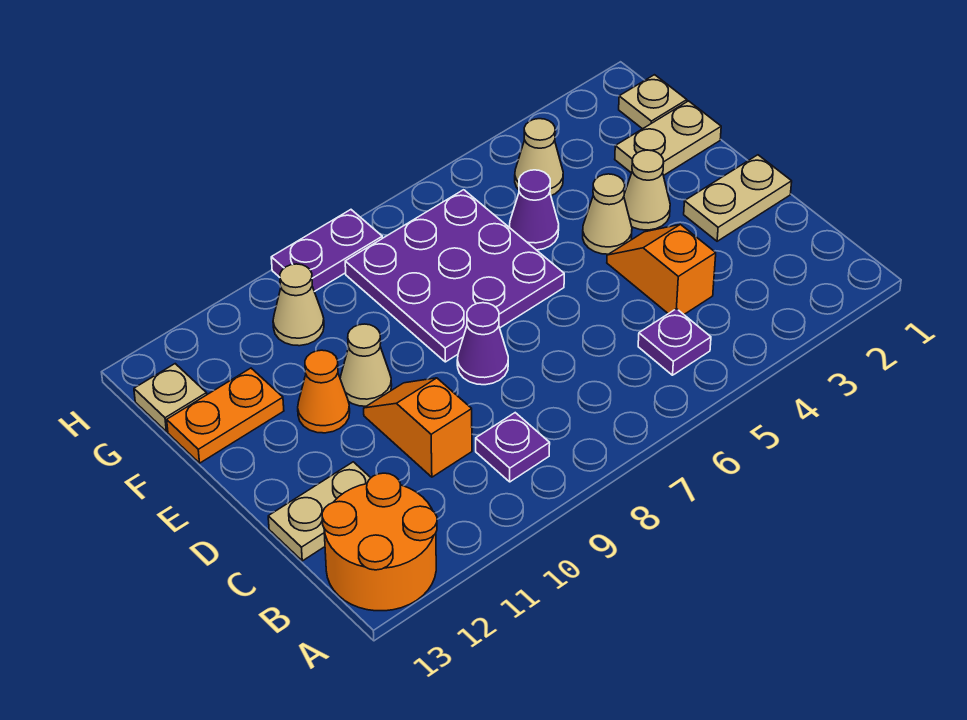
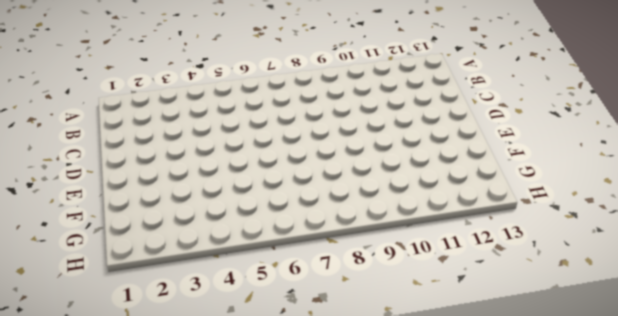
none -> orange 2x2 round brick [322,473,437,611]
none -> purple 1x1 plate [638,309,711,375]
none -> purple 1x1 plate [476,413,550,482]

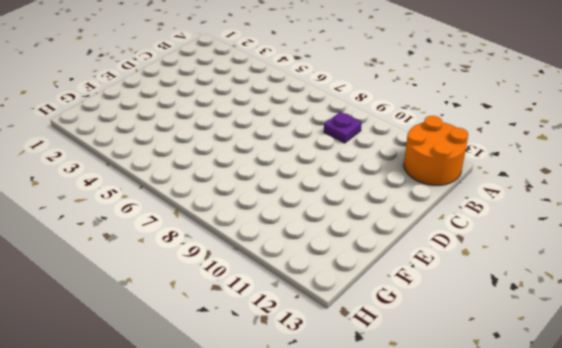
none -> purple 1x1 plate [638,309,711,375]
none -> orange 1x2 slope [607,224,716,314]
none -> orange 1x2 slope [364,378,472,477]

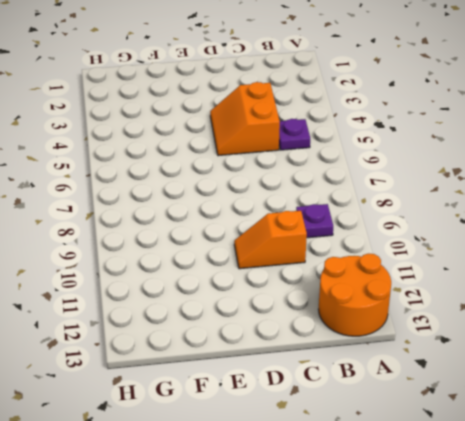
orange 2x2 slope [210,82,280,156] -> orange 1x2 slope [607,224,716,314]
none -> tan 1x2 plate [268,462,371,561]
none -> tan 1x2 plate [684,155,792,241]
none -> purple 1x1 cone [457,303,508,385]

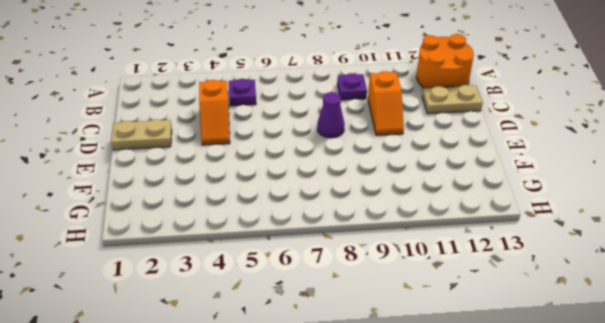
none -> tan 1x1 cone [624,150,670,230]
none -> tan 1x1 cone [583,174,632,254]
none -> purple 3x3 plate [345,190,564,362]

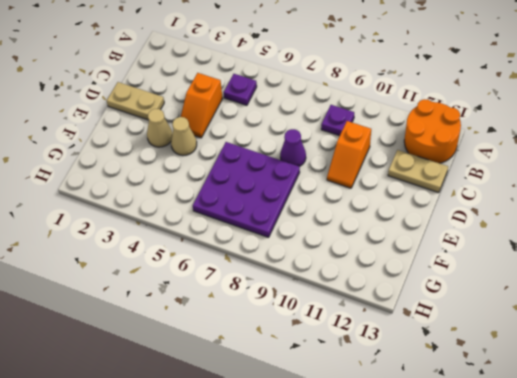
none -> tan 1x1 cone [340,324,392,406]
none -> orange 1x1 cone [298,350,350,433]
none -> tan 1x2 plate [615,101,721,176]

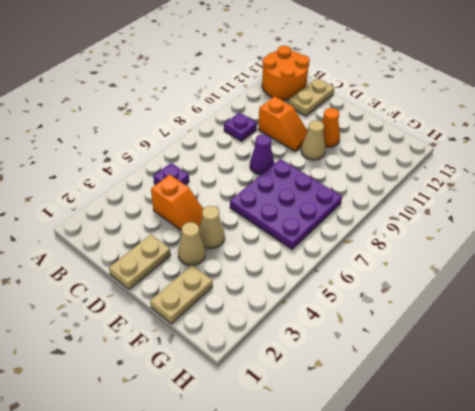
none -> purple 1x1 cone [509,170,559,250]
none -> orange 1x2 plate [167,368,284,463]
none -> tan 1x1 plate [619,75,687,129]

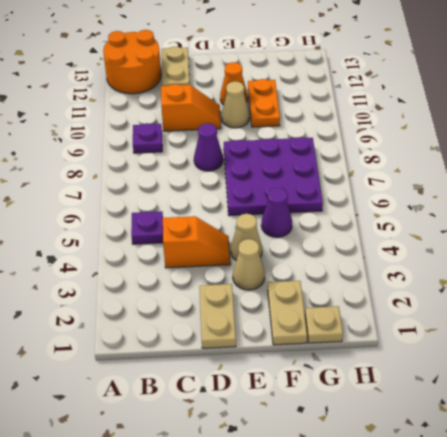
orange 1x2 plate [248,79,280,127] -> orange 1x2 plate moved to [167,368,284,463]
none -> tan 1x1 cone [515,119,563,196]
none -> tan 1x1 cone [273,264,324,346]
none -> tan 1x1 plate [134,364,207,432]

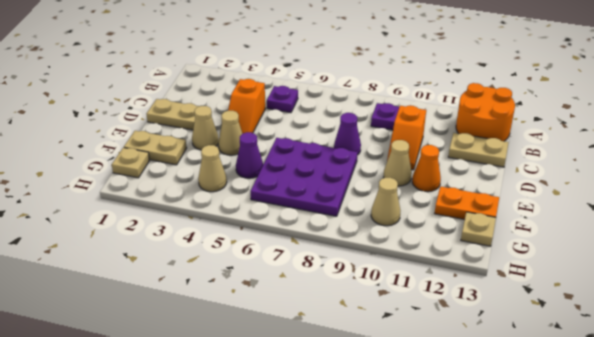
none -> purple 1x2 plate [271,210,382,292]

